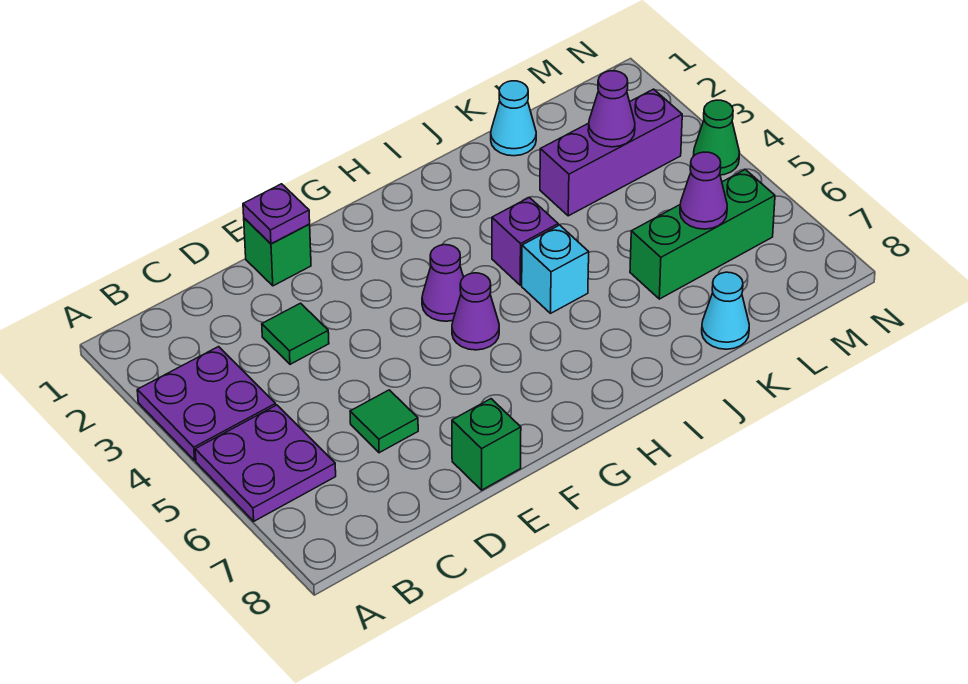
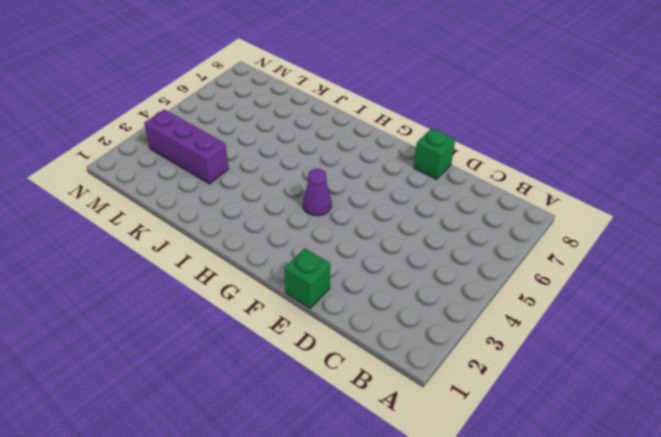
none -> purple 2x2 plate [137,347,276,460]
none -> purple 2x2 plate [195,405,336,521]
none -> green 1x1 tile [262,303,329,364]

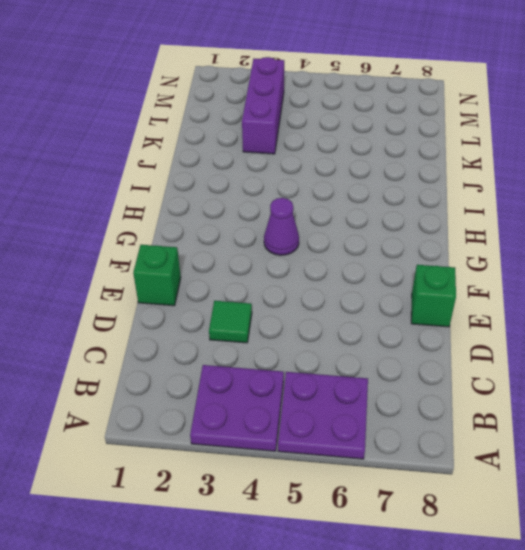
none -> green 1x1 tile [350,390,418,453]
none -> purple 1x1 cone [452,273,499,350]
none -> purple 1x1 brick [492,197,558,285]

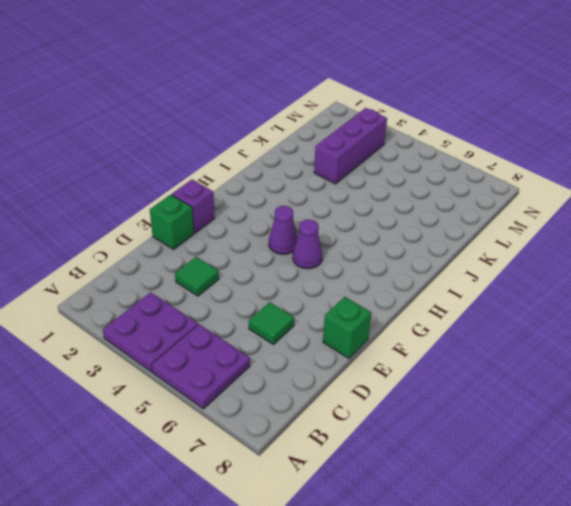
purple 1x1 brick [172,180,215,233] -> purple 1x1 brick moved to [492,197,558,285]
none -> cyan 1x1 brick [522,225,589,313]
none -> cyan 1x1 cone [491,81,536,156]
none -> green 1x3 brick [630,169,775,299]

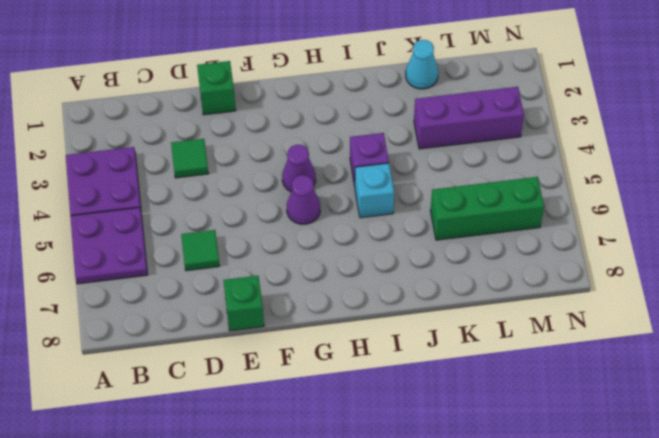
none -> cyan 1x1 cone [702,272,749,349]
none -> green 1x1 cone [693,100,740,175]
none -> purple 1x1 plate [243,184,310,244]

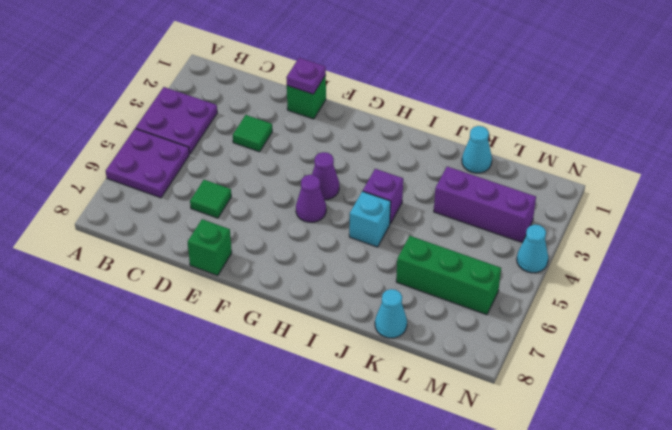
cyan 1x1 cone [517,225,548,273] -> green 1x1 cone [693,100,740,175]
none -> purple 1x1 cone [588,71,635,147]
none -> purple 1x1 cone [680,152,727,229]

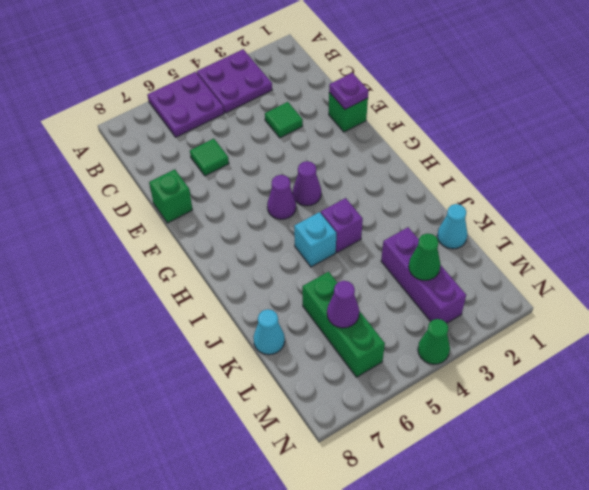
green 1x1 cone [409,234,441,280] -> purple 1x1 cone [588,71,635,147]

